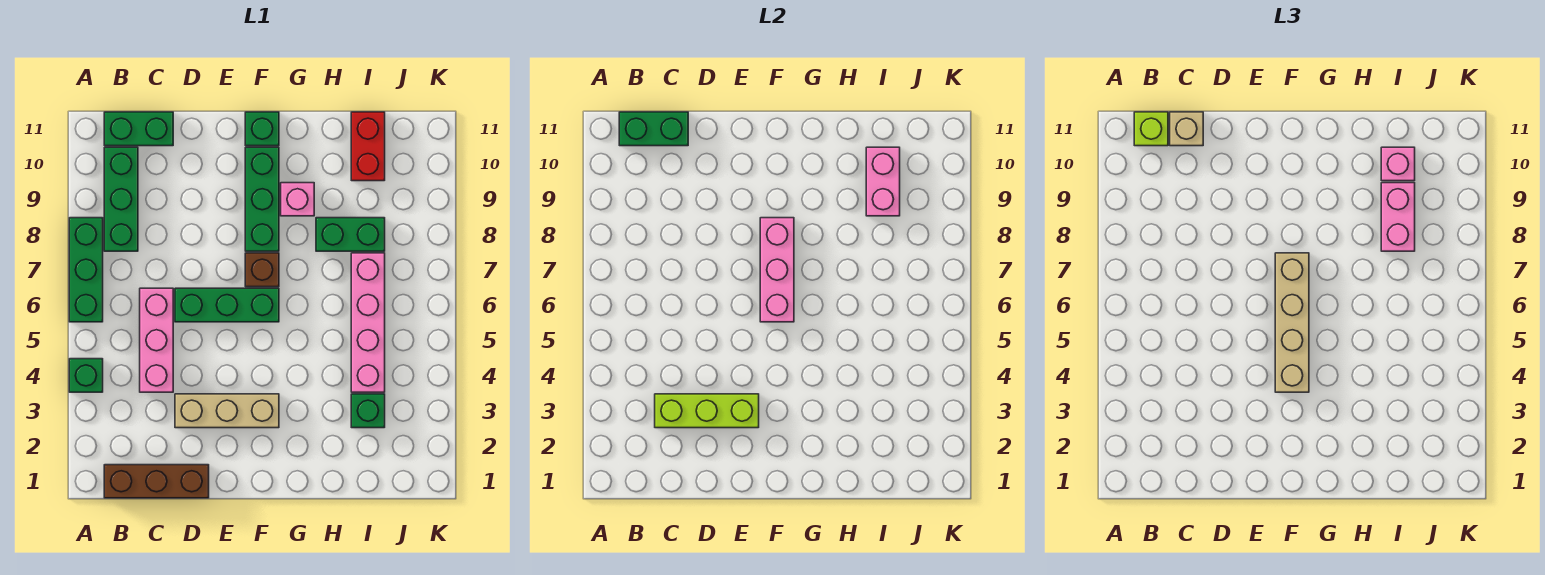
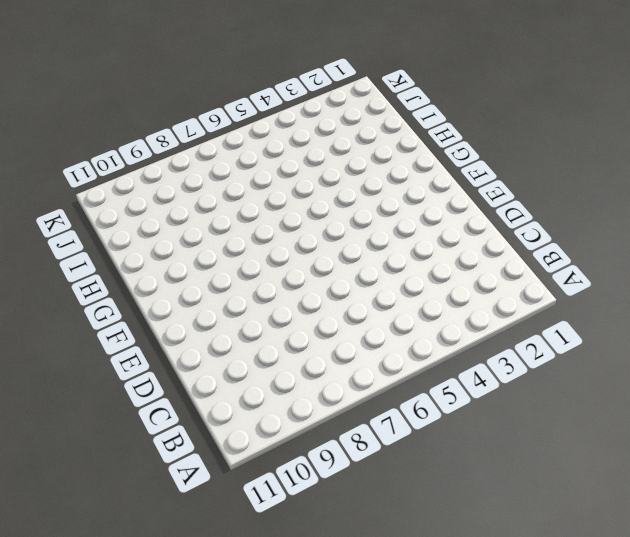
none -> green 1x1 brick [69,359,103,392]
none -> green 1x3 brick [69,218,103,322]
none -> brown 1x3 brick [104,465,209,498]

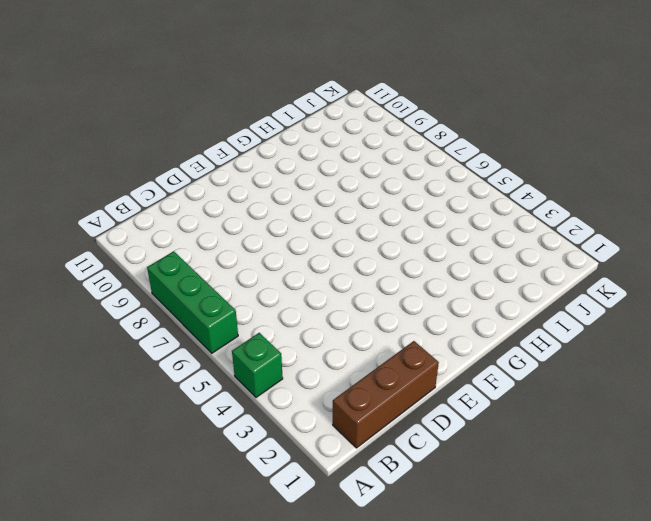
none -> green 1x3 brick [104,147,138,251]
none -> green 1x2 brick [104,112,173,146]
none -> pink 1x3 brick [140,288,173,392]

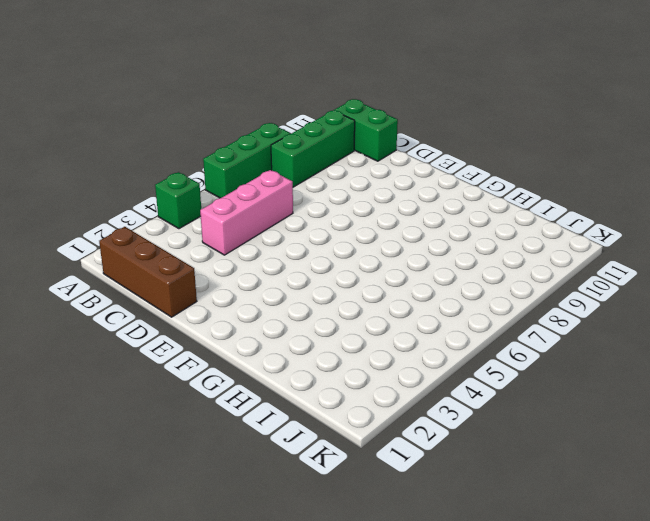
none -> tan 1x3 brick [175,394,279,428]
none -> green 1x3 brick [175,288,279,322]
none -> brown 1x1 brick [245,253,279,287]

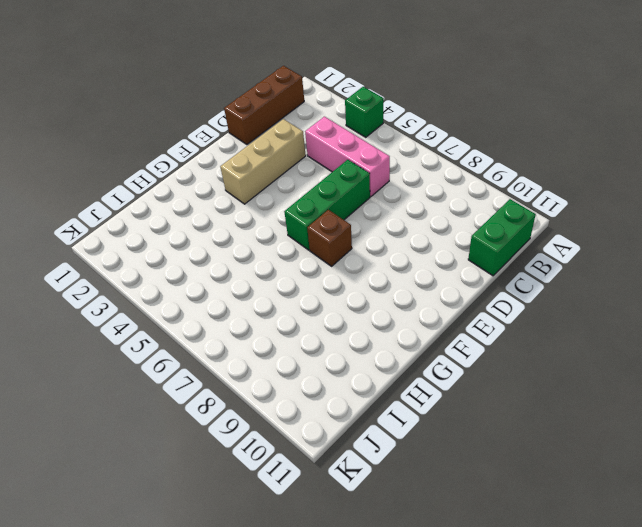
none -> green 1x3 brick [69,218,103,322]
none -> green 1x3 brick [104,147,138,251]
none -> green 1x3 brick [245,147,279,251]

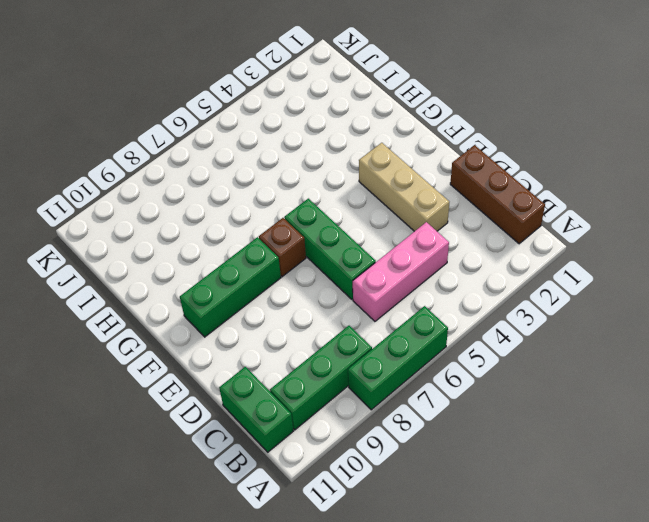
none -> green 1x1 brick [69,359,103,392]
none -> green 1x1 brick [245,112,279,146]
none -> pink 1x1 brick [281,183,314,216]

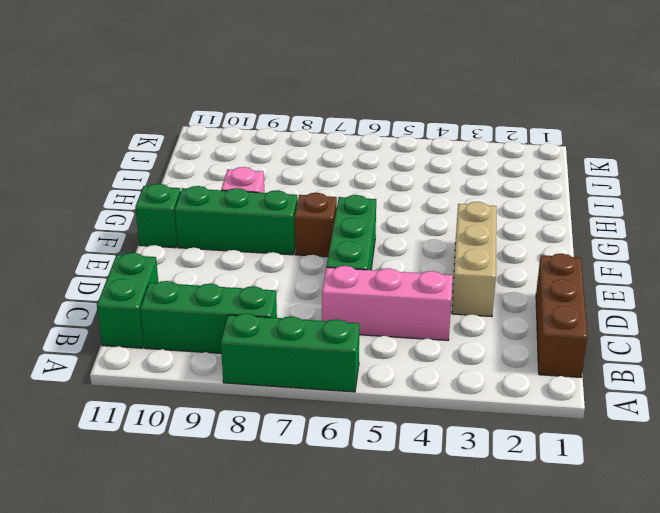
none -> green 1x1 brick [69,359,103,392]
none -> green 1x2 brick [316,218,385,251]
none -> green 1x1 brick [351,394,385,428]

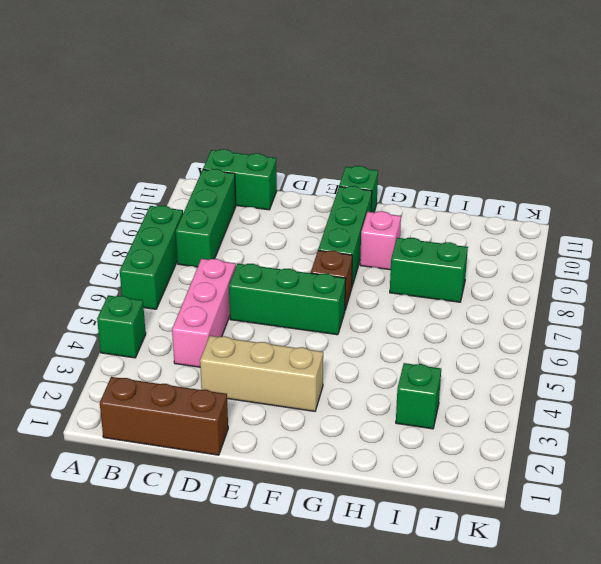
none -> pink 1x4 brick [351,253,385,392]
none -> red 1x2 brick [351,112,385,181]
none -> green 1x2 brick [619,112,688,146]

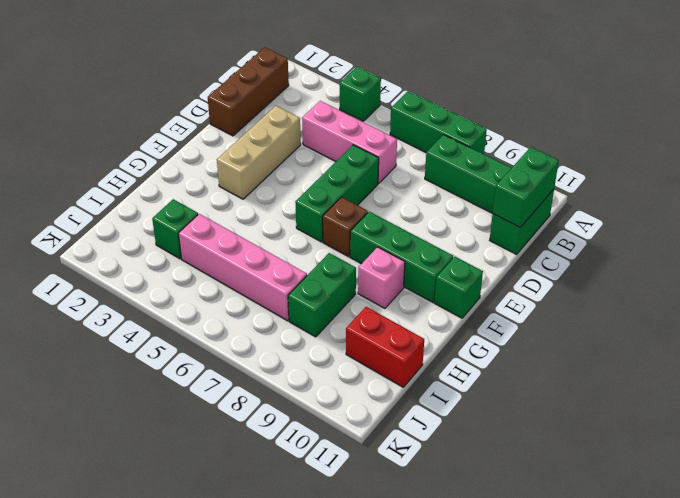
none -> lime 1x3 brick [655,394,759,428]
none -> pink 1x3 brick [760,218,794,322]
none -> pink 1x2 brick [866,147,900,216]

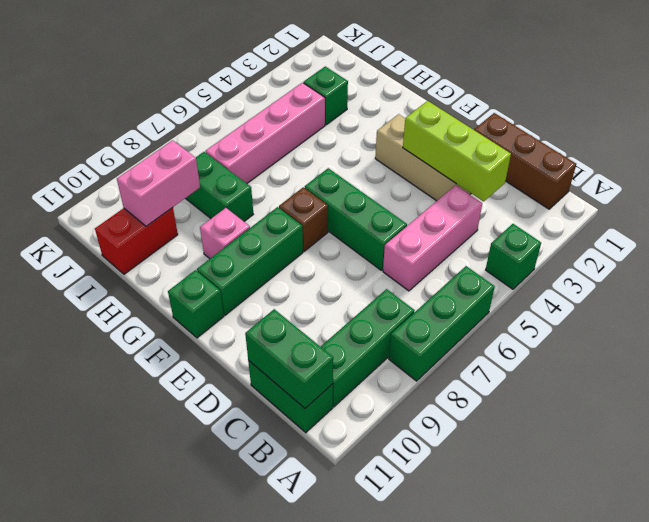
none -> pink 1x3 brick [760,218,794,322]
none -> lime 1x1 brick [1134,112,1168,146]
none -> tan 1x1 brick [1170,112,1203,146]

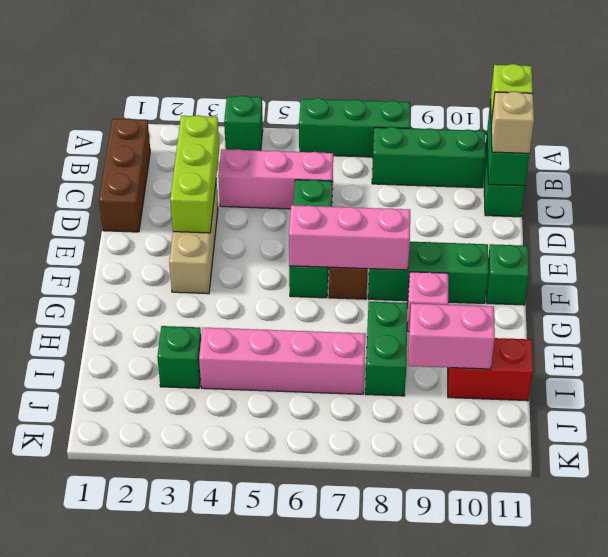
none -> tan 1x4 brick [1275,253,1309,392]
none -> pink 1x2 brick [1381,183,1415,251]
none -> pink 1x1 brick [1381,147,1415,181]

